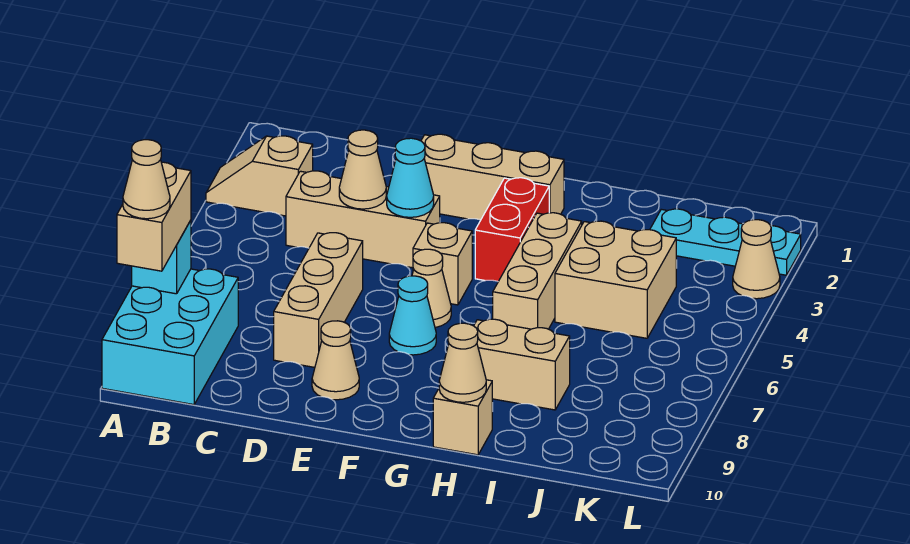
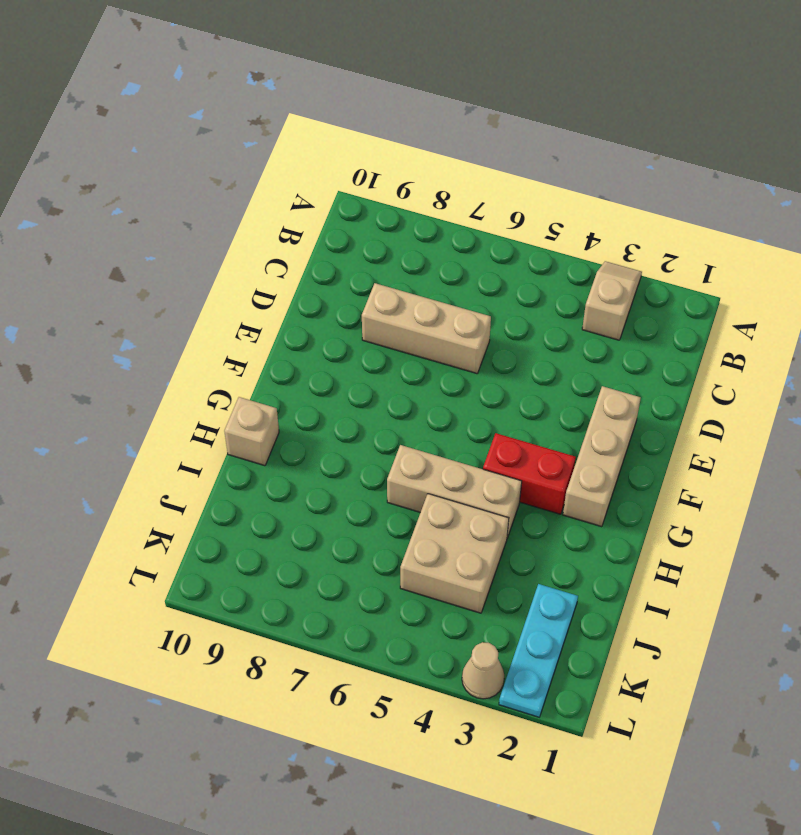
none -> cyan 2x3 brick [102,269,238,405]
none -> tan 1x3 brick [286,171,440,268]
none -> tan 1x1 cone [312,321,359,400]

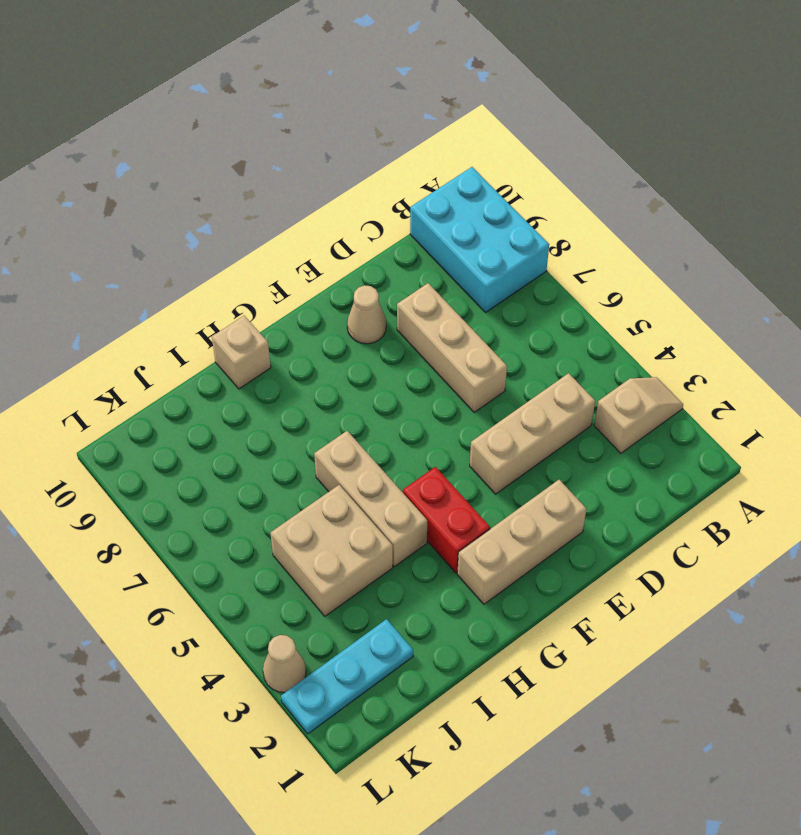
none -> tan 1x1 brick [413,223,472,305]
none -> tan 1x1 cone [412,249,451,328]
none -> cyan 1x1 cone [389,276,436,355]

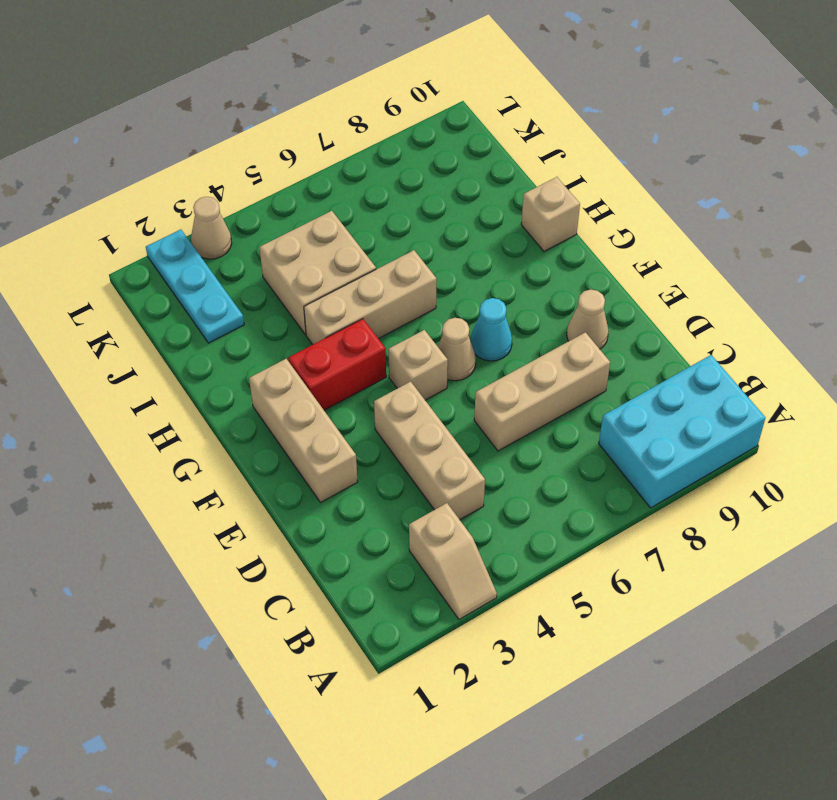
none -> tan 1x2 brick [474,319,570,410]
none -> cyan 1x1 brick [132,220,191,294]
none -> tan 1x1 cone [339,130,386,209]

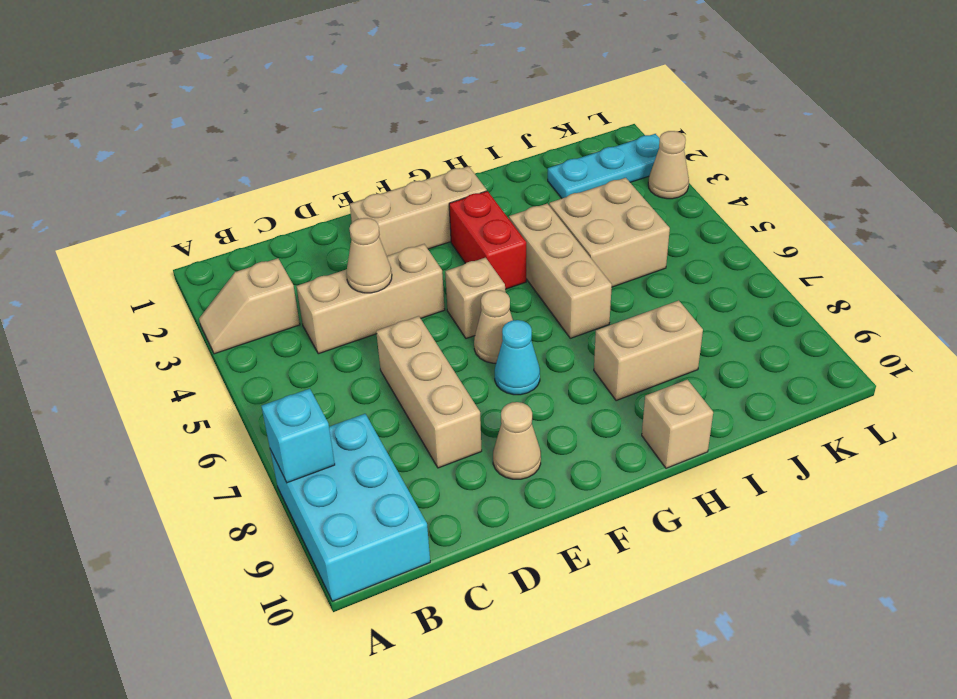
none -> cyan 1x1 cone [387,138,434,217]
none -> tan 1x1 cone [439,323,486,402]
none -> tan 1x2 brick [117,162,191,271]

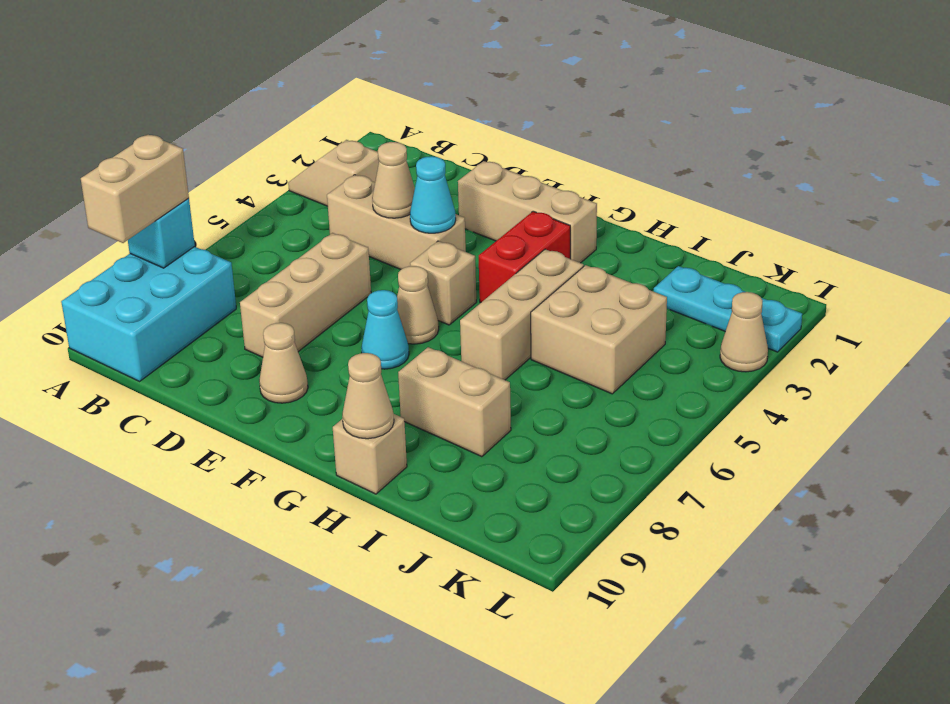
none -> tan 1x1 cone [123,140,170,219]

